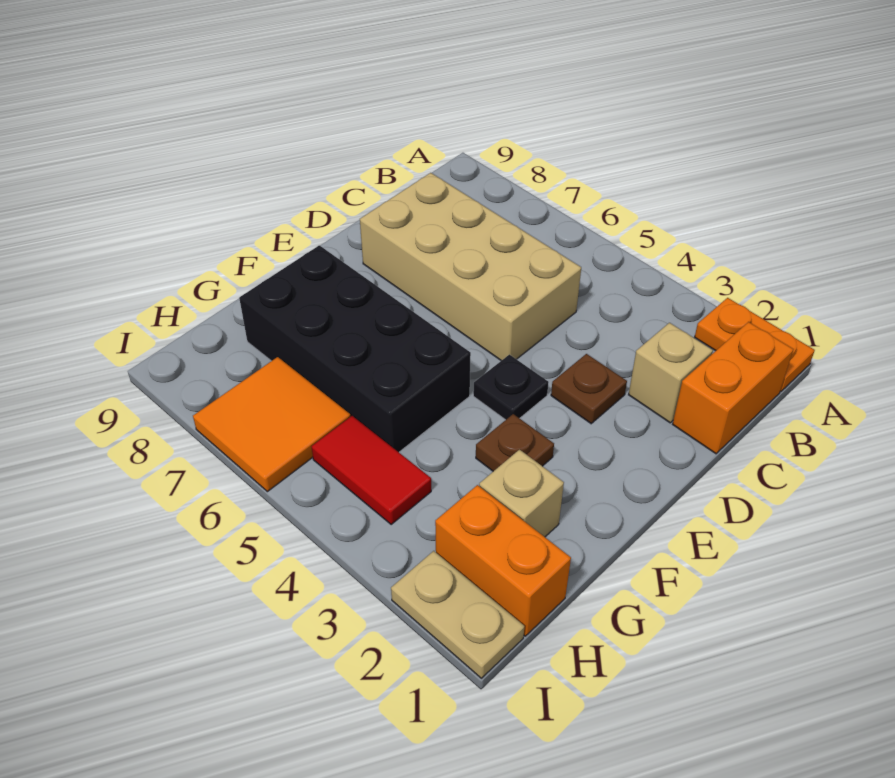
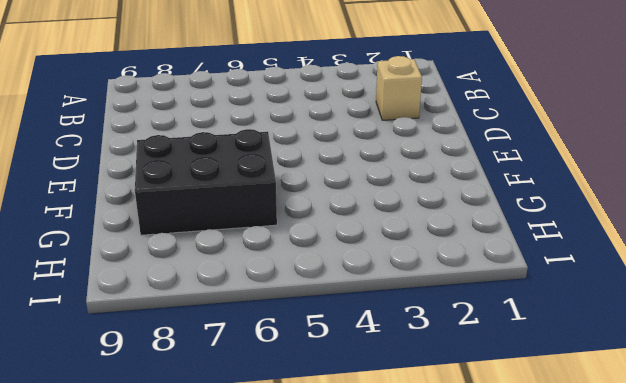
black 2x3 brick [135,129,277,235] -> black 2x4 brick [239,245,471,452]
none -> orange 1x2 plate [695,298,815,391]
none -> orange 1x2 brick [673,322,793,454]
none -> tan 2x4 brick [360,173,581,361]

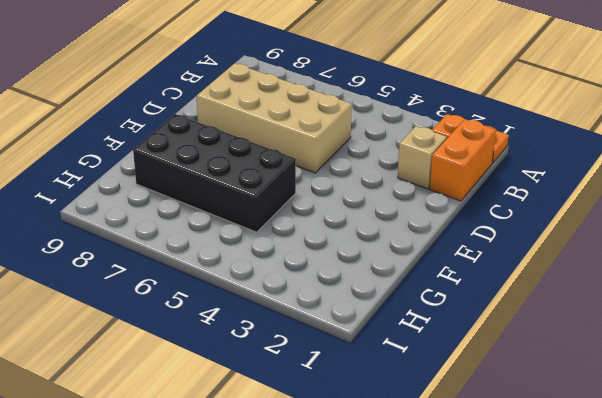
none -> brown 1x1 plate [551,354,627,424]
none -> black 1x1 plate [473,355,549,420]
none -> brown 1x1 plate [476,414,554,471]

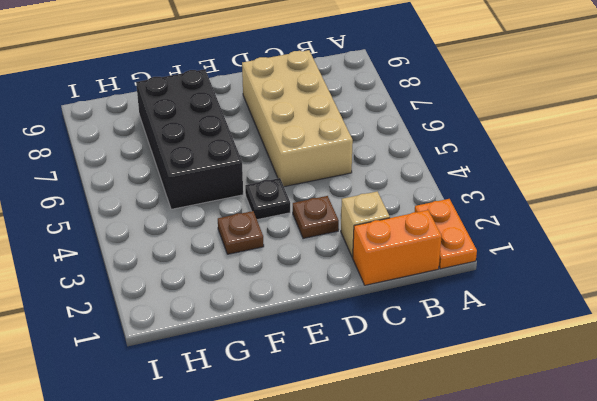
none -> tan 1x1 brick [479,450,564,537]
none -> orange 1x2 brick [435,485,571,636]
none -> red 1x2 tile [311,416,431,524]

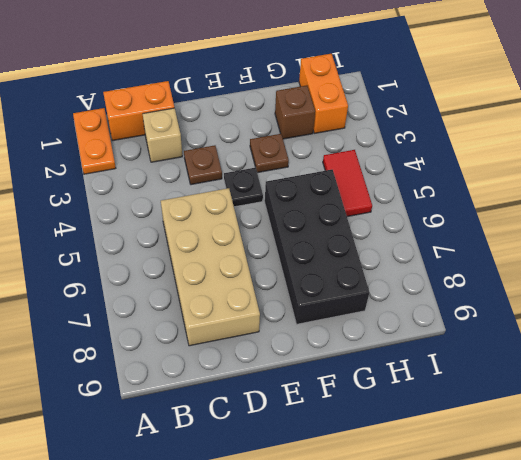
brown 1x1 brick [275,85,315,139] -> tan 1x1 brick [479,450,564,537]
none -> orange 2x2 tile [193,357,350,492]
none -> tan 1x2 plate [391,551,524,678]

